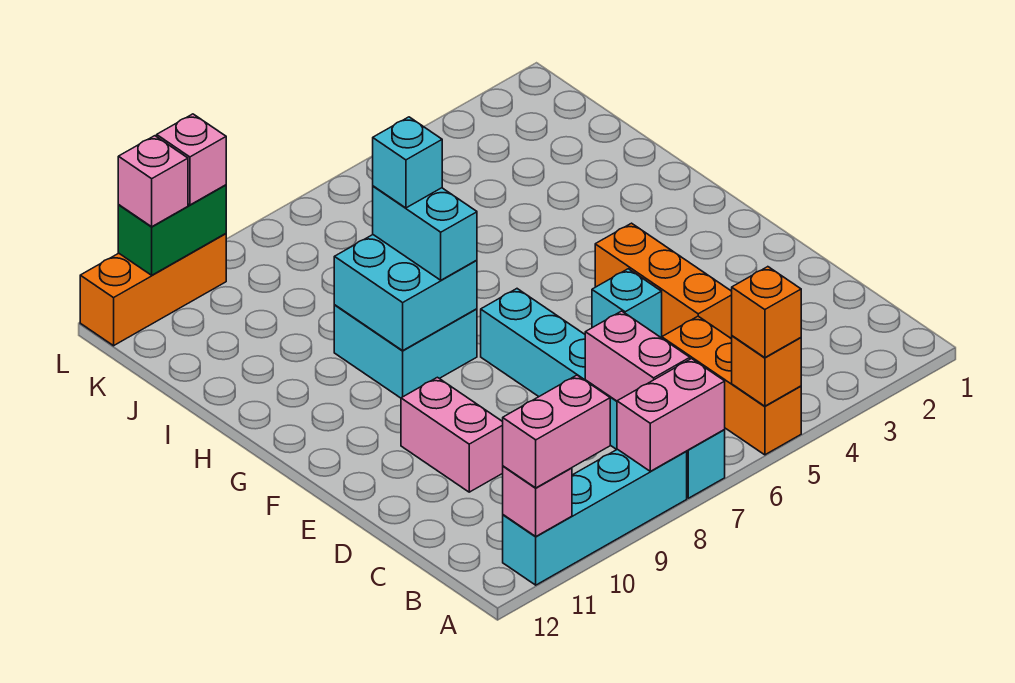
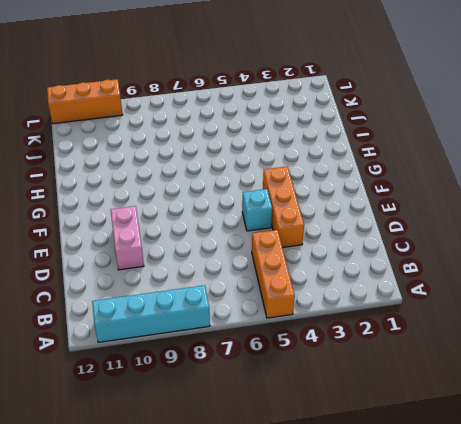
none -> cyan 1x6 brick [481,289,725,498]
none -> cyan 2x2 brick [334,305,477,398]
none -> orange 1x1 brick [732,336,801,406]

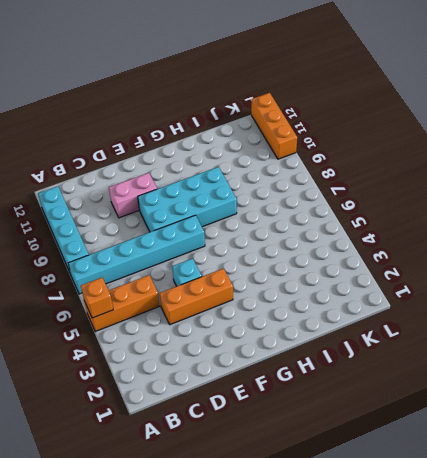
cyan 2x4 brick [138,167,237,232] -> cyan 2x2 brick [334,305,477,398]
none -> pink 1x2 brick [617,359,725,471]
none -> pink 1x1 brick [503,466,572,537]
none -> pink 1x2 brick [585,311,690,401]

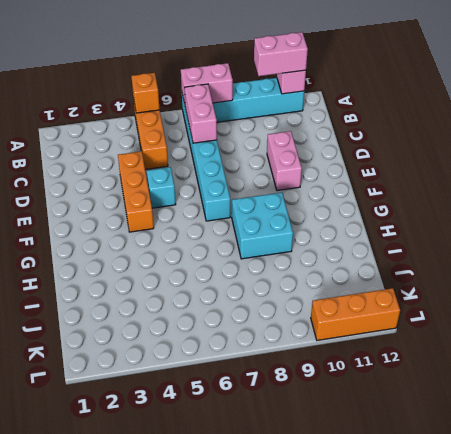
none -> cyan 2x2 brick [334,235,477,351]
none -> green 1x2 brick [118,185,226,275]
none -> orange 1x1 brick [732,267,801,358]

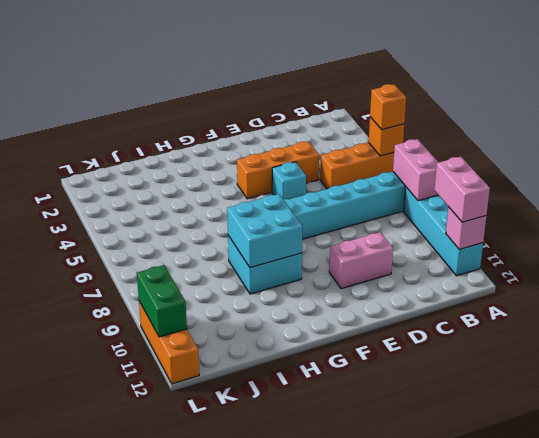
none -> pink 1x2 brick [585,311,690,401]
none -> cyan 1x2 brick [373,186,477,280]
none -> pink 1x1 brick [157,114,226,205]

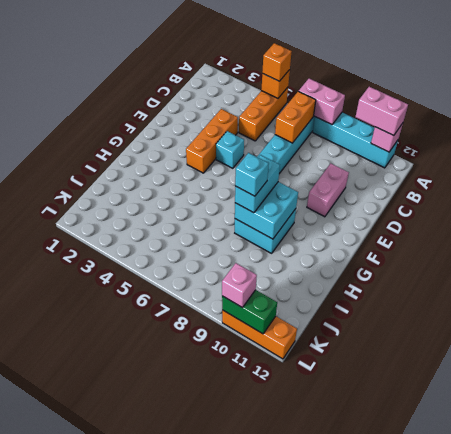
orange 1x2 brick [275,91,316,143] -> pink 1x2 brick [585,311,690,401]
none -> pink 1x1 brick [118,136,188,227]

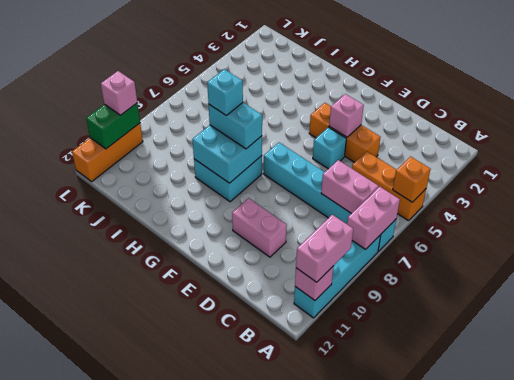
pink 1x1 brick [329,94,364,137] -> pink 1x1 brick moved to [118,136,188,227]
none -> orange 1x1 brick [732,267,801,358]

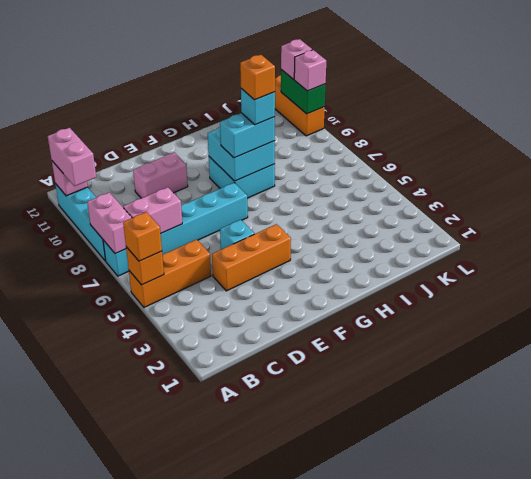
orange 1x1 brick [240,55,275,100] -> none

